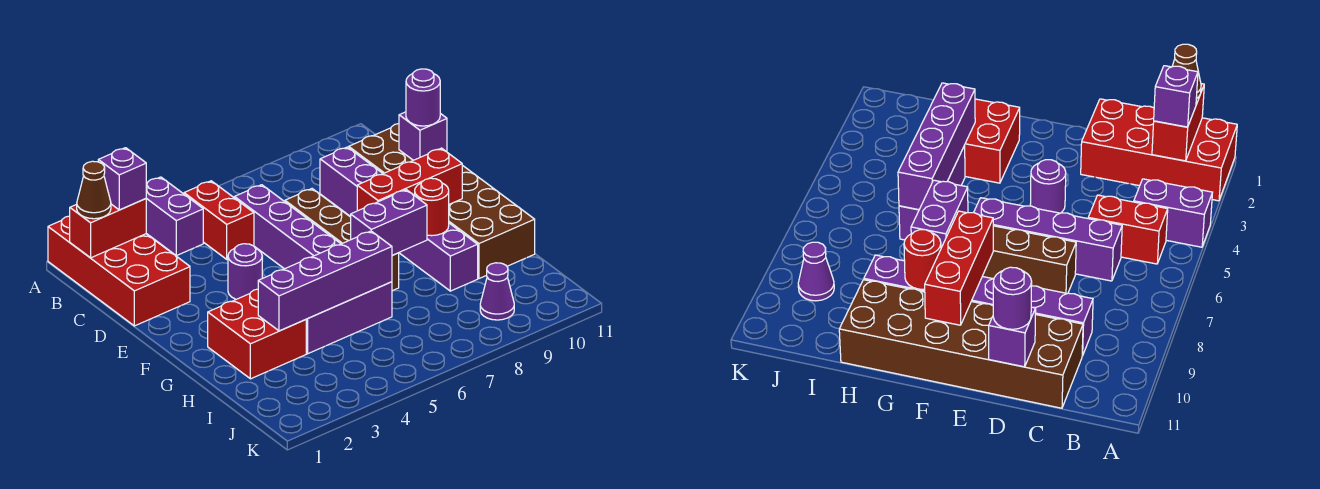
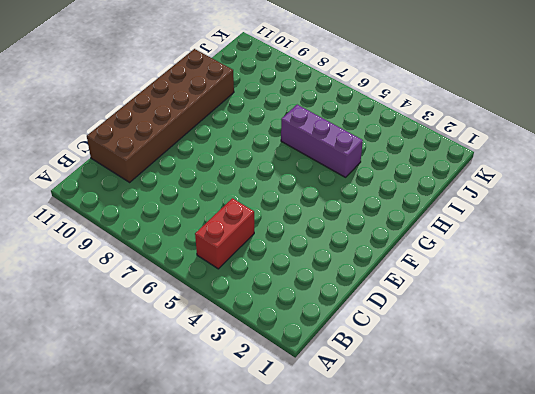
none -> red 2x4 brick [48,216,190,326]
none -> purple 1x2 brick [146,177,203,256]
none -> purple 1x4 brick [234,185,341,269]

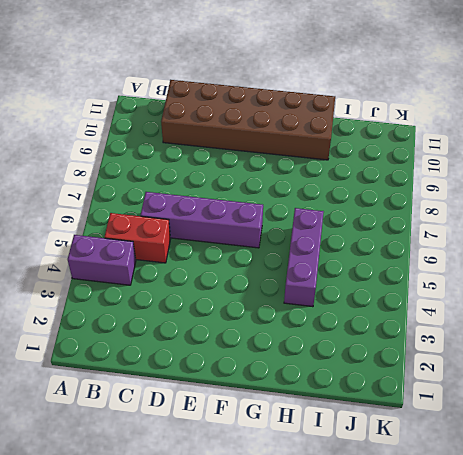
none -> red 2x4 brick [48,216,190,326]
none -> purple 1x6 brick [320,147,478,291]
none -> brown 1x4 brick [285,189,399,291]

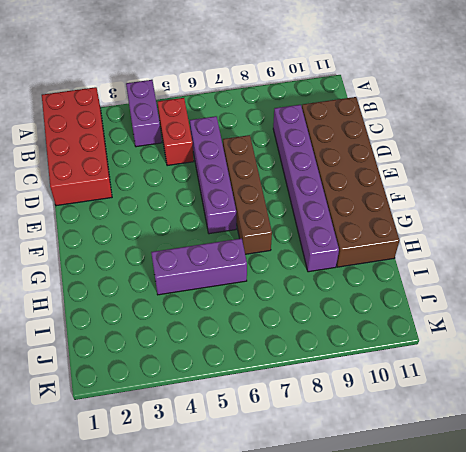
none -> purple 1x1 round brick [228,244,262,299]
none -> red 2x2 brick [208,289,306,379]
none -> purple 1x1 cone [480,263,514,320]

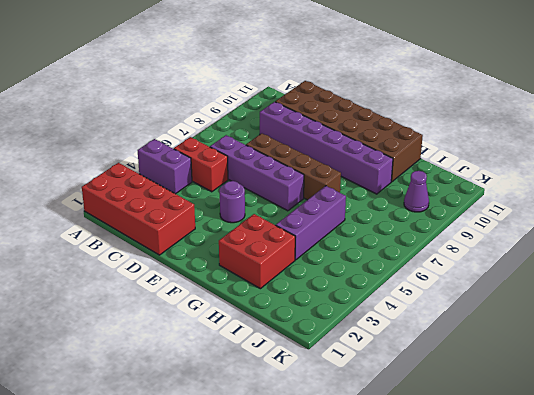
none -> red 1x2 brick [70,199,146,258]
none -> purple 1x1 brick [399,112,447,160]
none -> red 1x3 brick [357,148,462,211]

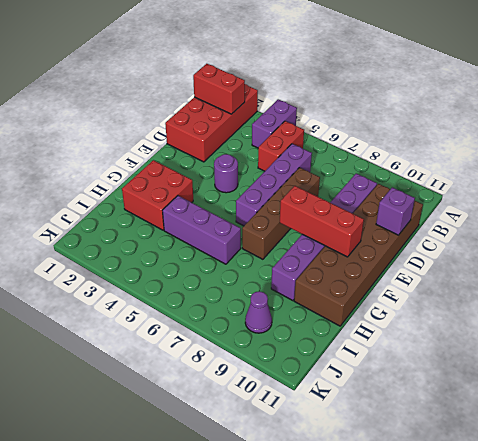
none -> purple 1x2 brick [351,190,427,255]
none -> red 1x1 round brick [415,178,449,236]
none -> purple 1x4 brick [258,231,392,331]

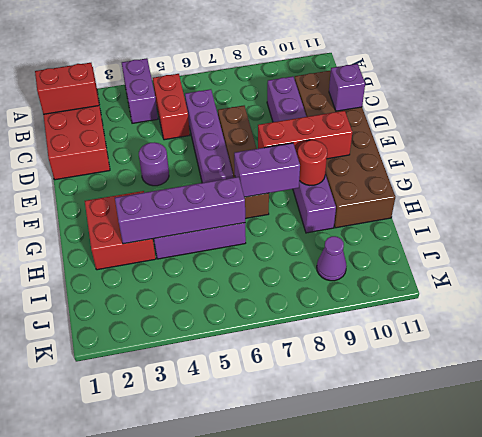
none -> brown 1x1 cone [77,161,111,219]
none -> purple 1x1 brick [98,148,146,210]
none -> purple 1x1 round brick [406,69,440,126]

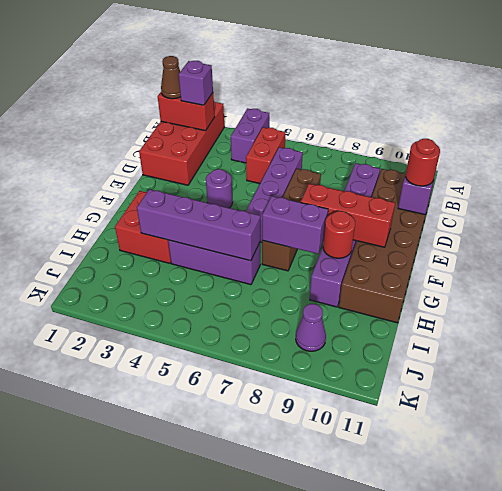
red 1x1 round brick [406,139,440,186] -> purple 1x1 round brick [406,69,440,126]

